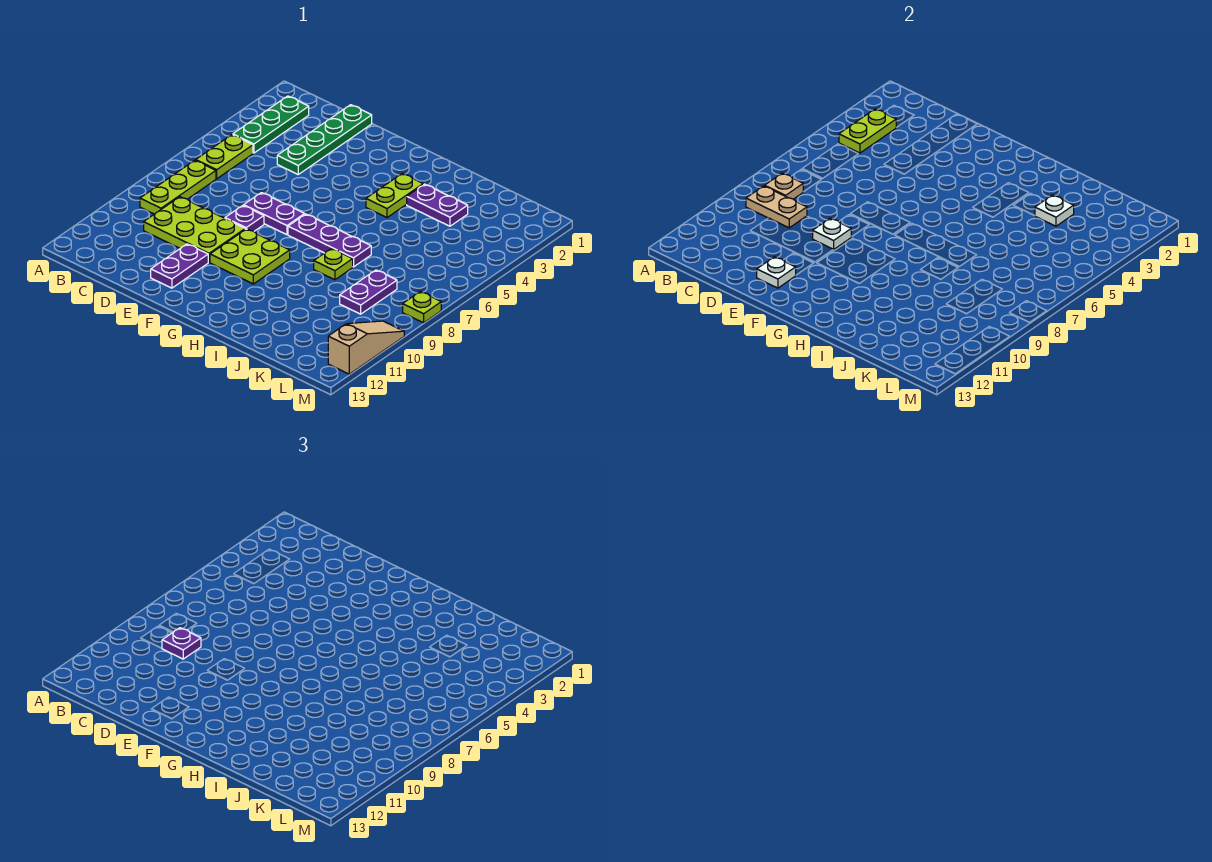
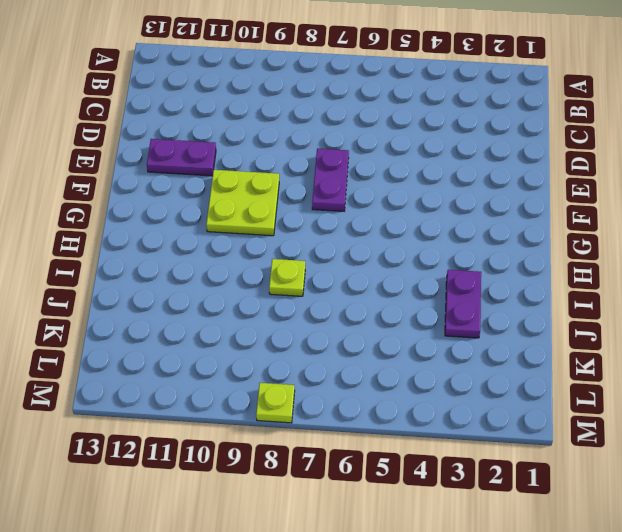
none -> green 1x3 plate [233,96,309,153]
none -> lime 1x2 plate [196,135,253,179]
none -> lime 1x3 plate [140,160,216,214]

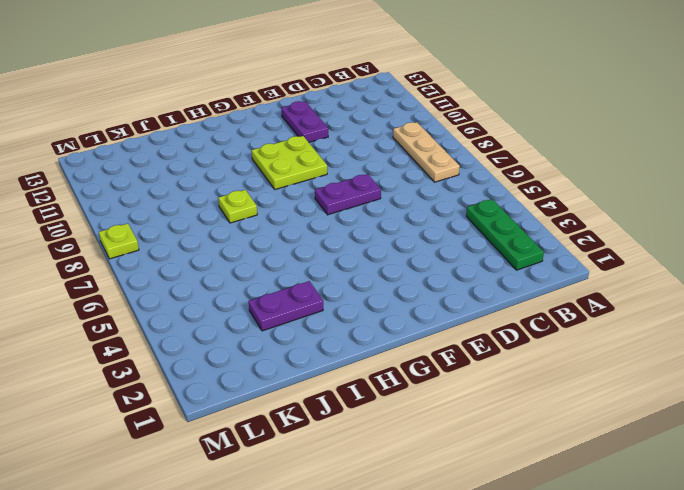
tan 1x3 plate [393,122,460,182] -> lime 1x3 plate [140,160,216,214]
none -> lime 1x2 plate [196,135,253,179]
none -> lime 2x3 plate [144,197,245,262]
none -> green 1x4 plate [277,105,372,174]

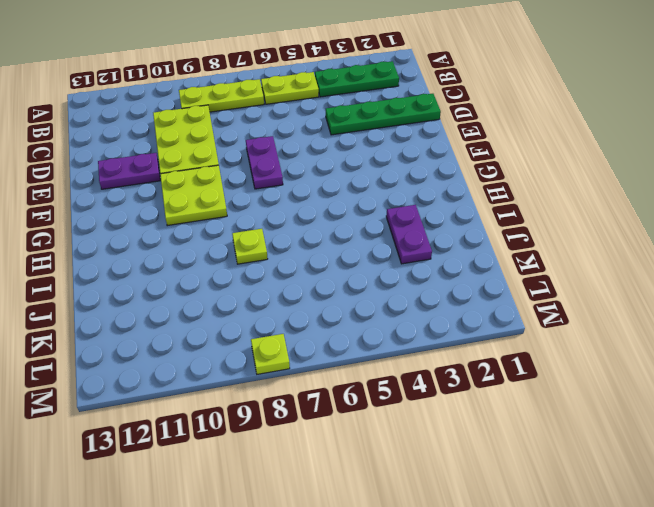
none -> purple 1x1 plate [225,205,264,231]
none -> purple 1x3 plate [288,214,371,267]
none -> lime 1x2 plate [366,173,423,218]

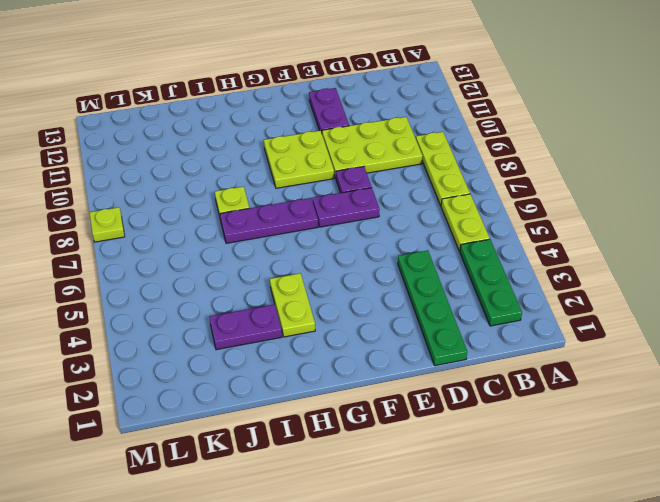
none -> purple 1x2 plate [340,270,397,314]
none -> tan 1x3 slope [328,321,404,374]
none -> lime 1x2 plate [839,109,896,153]

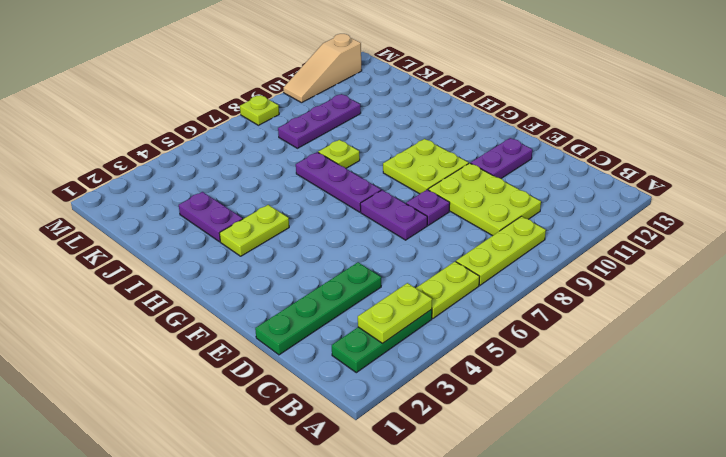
purple 1x3 plate [278,94,361,148] -> purple 1x2 plate [340,270,397,314]
none -> tan 1x1 plate [765,173,803,199]
none -> tan 1x2 plate [746,186,807,228]
none -> white 1x1 plate [813,218,851,250]

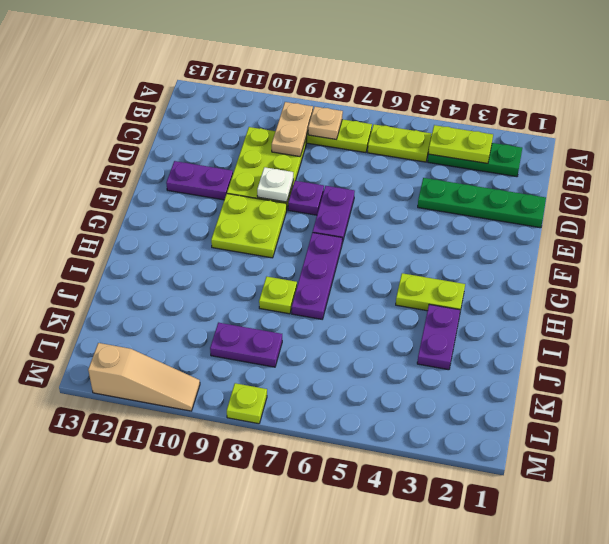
none -> white 1x1 plate [757,257,796,288]
none -> white 1x1 plate [1035,195,1074,226]
none -> purple 1x1 plate [162,628,201,659]

